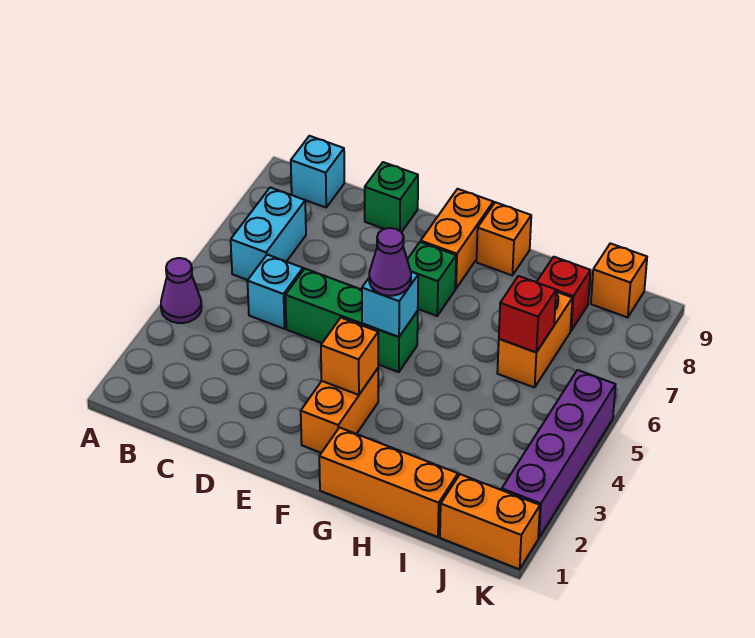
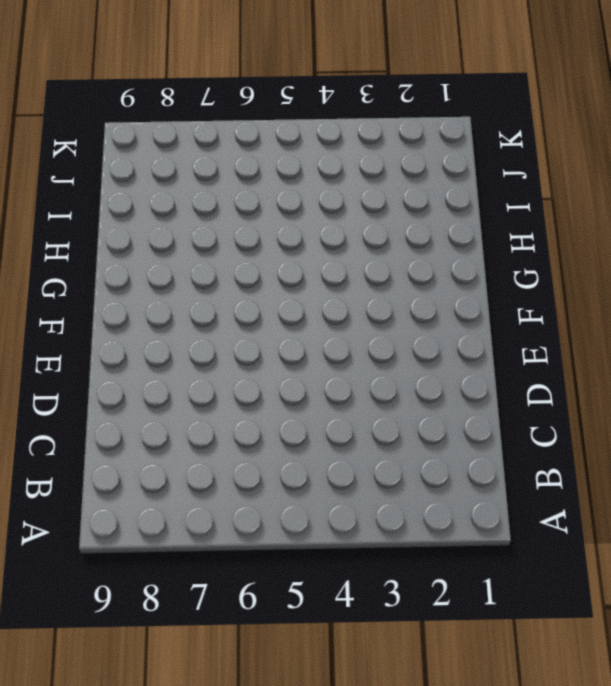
none -> purple 1x1 cone [161,258,201,323]
none -> cyan 1x2 brick [231,187,306,280]
none -> cyan 1x1 brick [291,136,344,207]

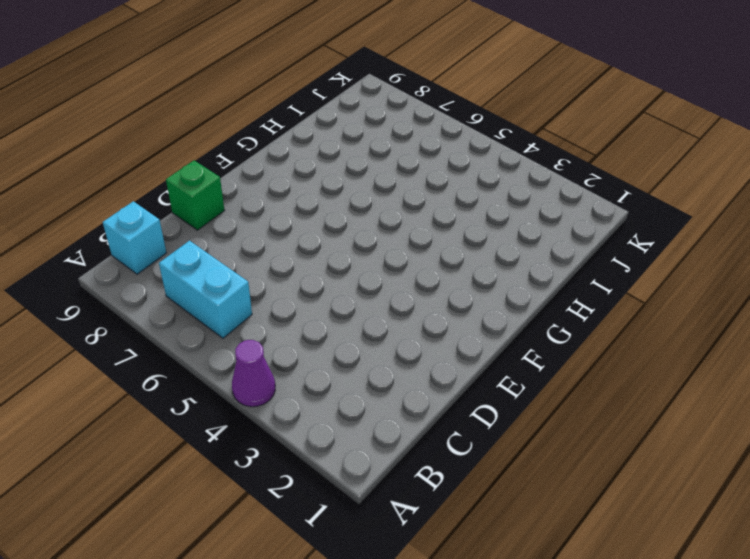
none -> cyan 1x1 brick [248,255,303,329]
none -> green 1x3 brick [285,269,418,372]
none -> orange 1x2 brick [301,368,378,453]

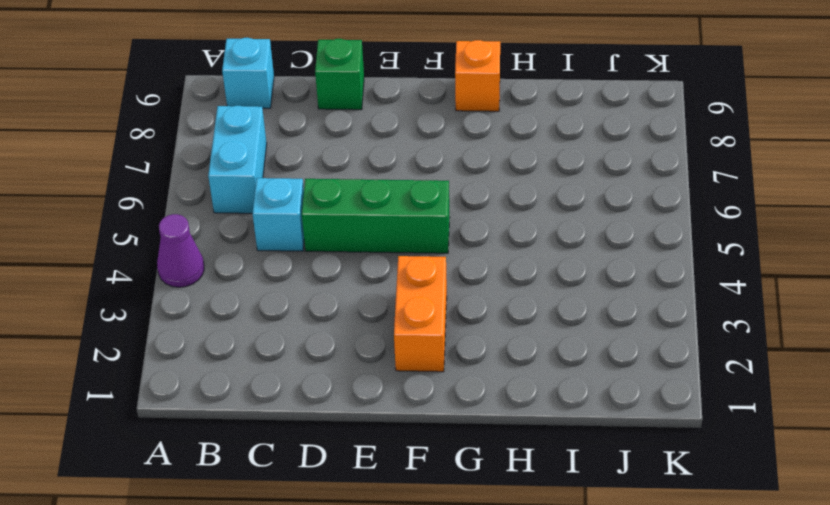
none -> green 1x1 brick [407,242,456,316]
none -> orange 1x2 brick [421,189,493,289]
none -> orange 1x3 brick [319,427,458,537]

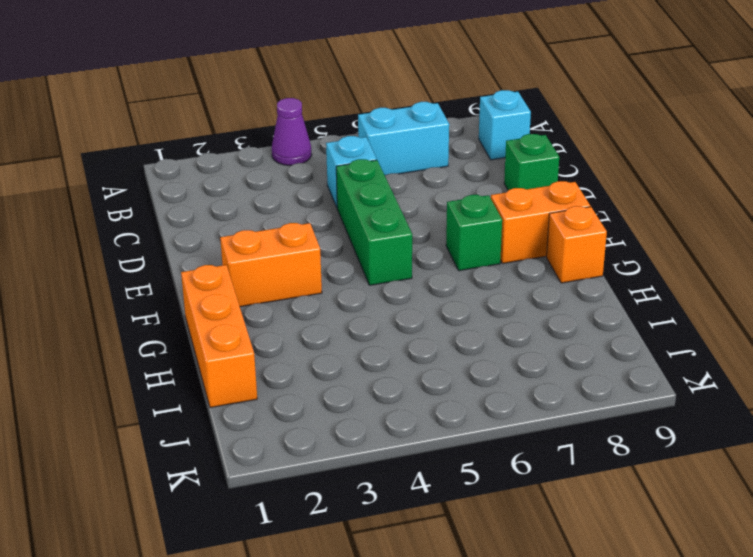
none -> orange 1x2 brick [497,292,572,388]
none -> red 1x1 brick [536,257,590,331]
none -> orange 1x2 brick [440,474,540,569]

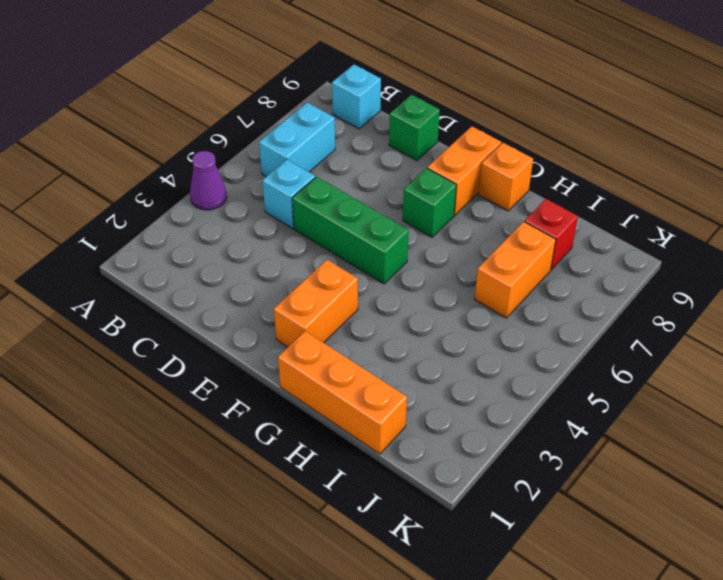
none -> orange 1x2 brick [440,474,540,569]
none -> orange 1x1 brick [591,243,647,317]
none -> purple 1x4 brick [502,370,616,538]

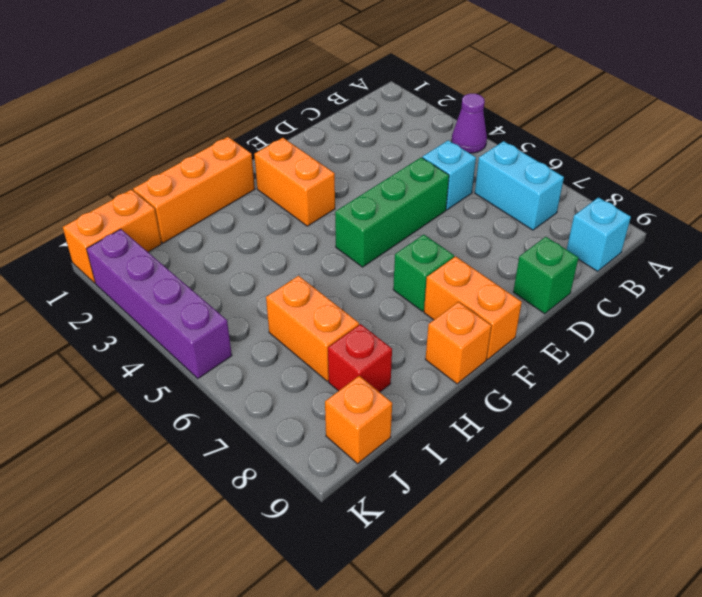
none -> orange 1x1 brick [321,318,378,395]
none -> cyan 1x1 brick [362,272,418,337]
none -> red 1x1 brick [499,276,556,352]

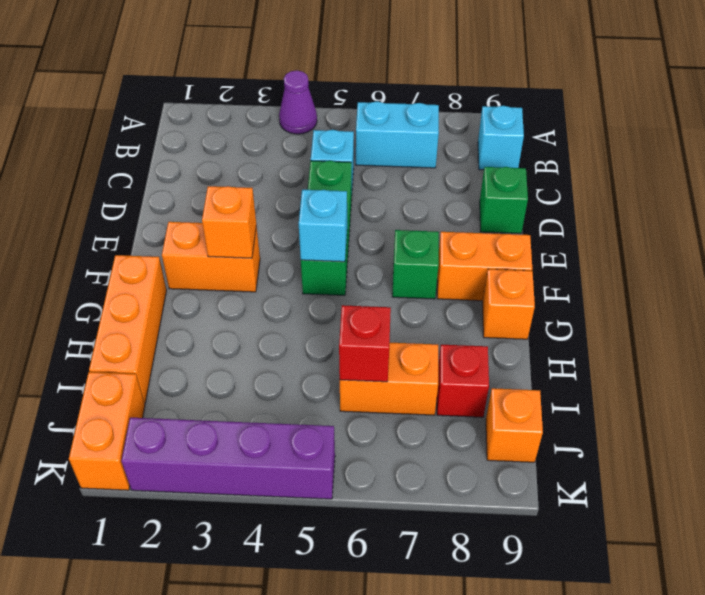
none -> purple 1x1 cone [369,228,411,296]

